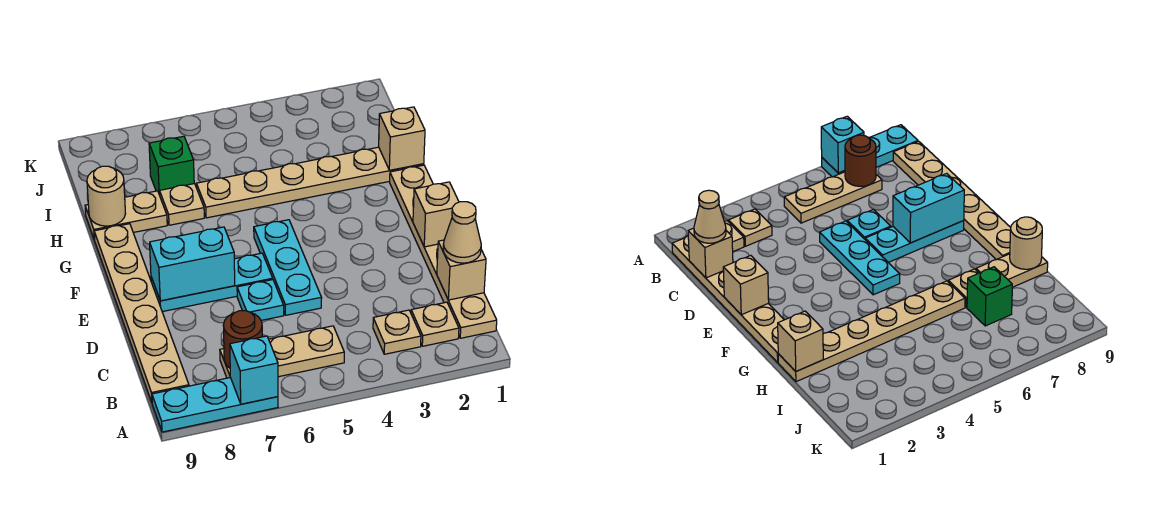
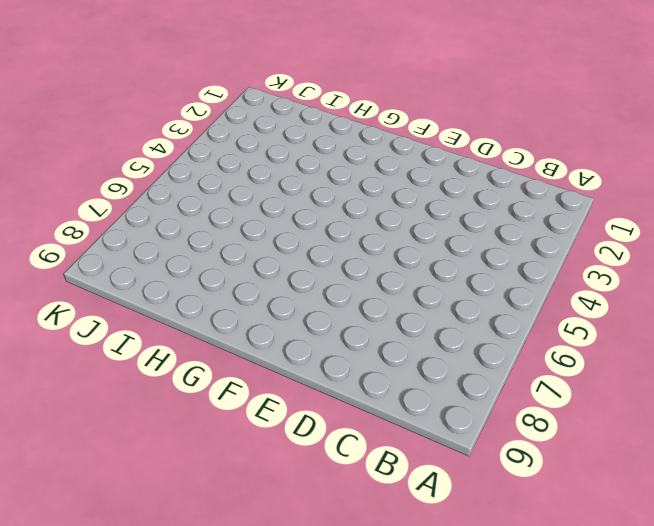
none -> cyan 1x3 plate [152,378,278,432]
none -> tan 1x6 plate [390,165,497,338]
none -> tan 1x1 plate [411,302,459,346]

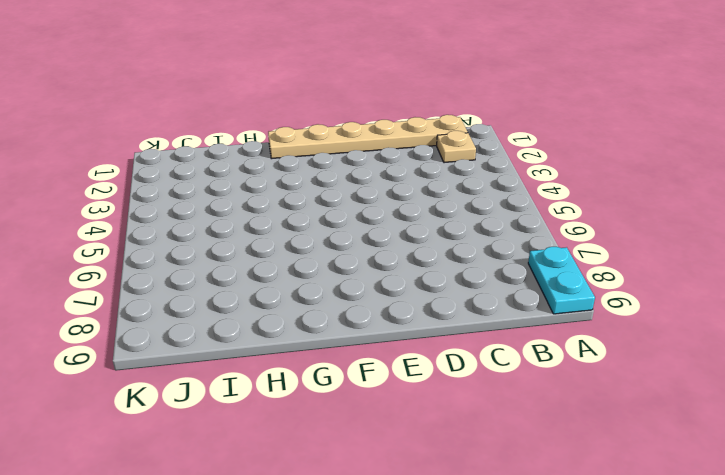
cyan 1x2 plate [528,247,595,314] -> cyan 1x3 plate [152,378,278,432]
none -> tan 1x1 plate [373,310,421,354]
none -> tan 1x3 plate [220,326,344,378]
none -> tan 1x6 plate [94,224,189,402]

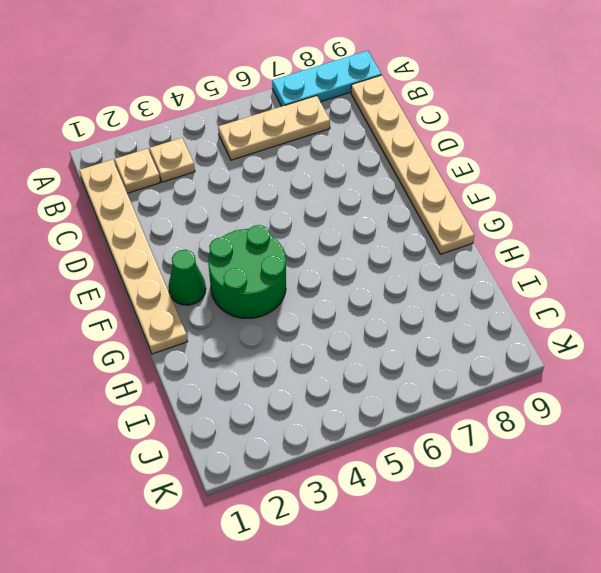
green 1x1 cone [168,250,206,305] -> none
green 2x2 round brick [208,225,286,318] -> none
none -> cyan 1x3 plate [254,220,322,315]
none -> cyan 1x1 plate [237,280,284,320]
none -> cyan 1x3 plate [151,253,273,312]

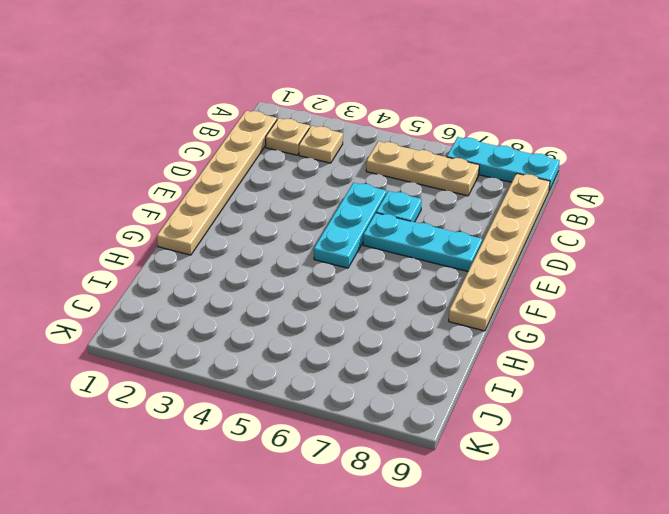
none -> tan 1x6 plate [196,147,424,218]
none -> tan 1x1 plate [160,184,204,225]
none -> tan 1x2 plate [85,191,167,240]

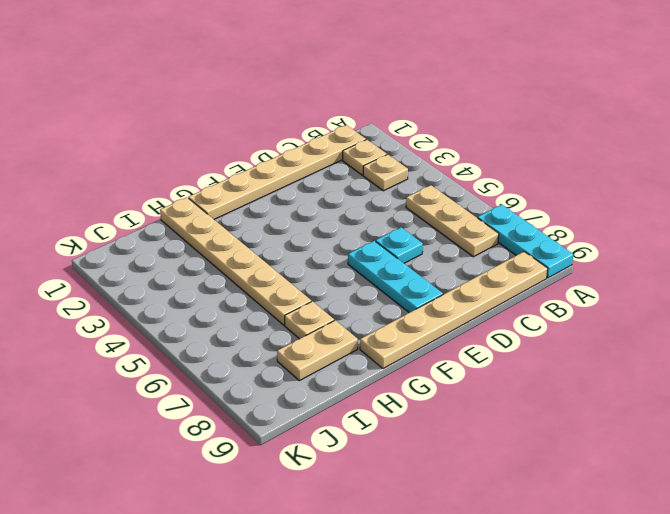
tan 1x2 plate [277,320,358,381] -> tan 1x2 plate turned to [85,191,167,240]
none -> cyan 1x3 plate [254,220,322,315]
none -> green 1x1 brick [149,136,194,195]
none -> cyan 1x1 brick [230,336,278,404]

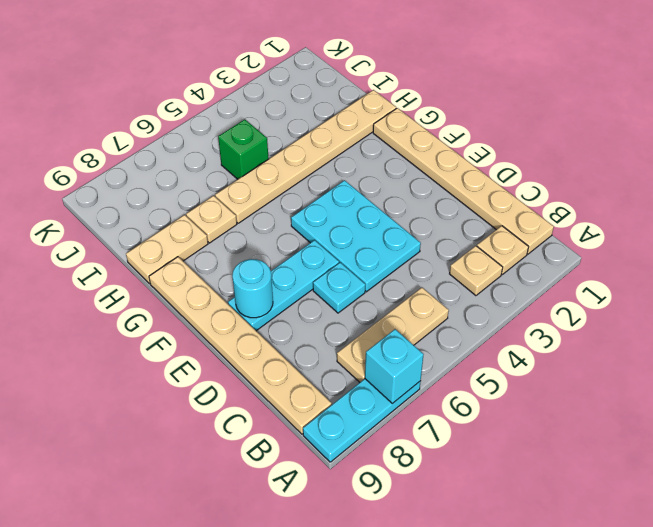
cyan 2x3 plate [291,180,421,292] -> cyan 1x3 plate [254,220,322,315]
cyan 1x1 round brick [232,259,273,318] -> cyan 1x2 brick [150,227,235,301]
green 1x1 brick [218,119,269,179] -> green 1x1 brick moved to [149,136,194,195]
none -> brown 1x1 round brick [223,311,262,368]
none -> tan 1x1 brick [437,240,486,300]
none -> tan 1x1 brick [413,182,459,247]

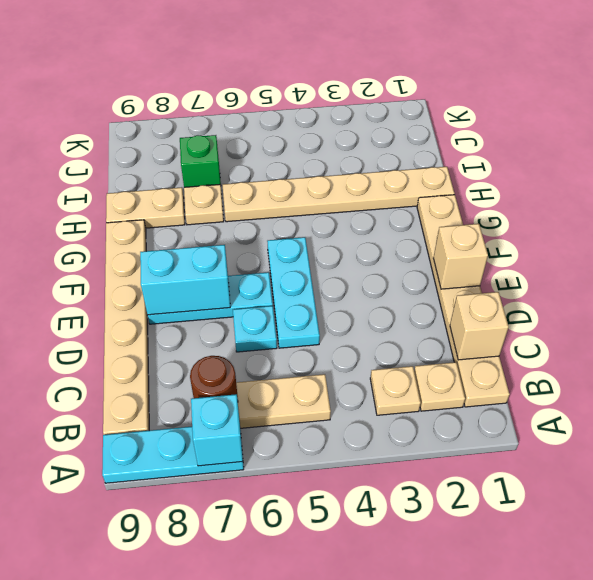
none -> tan 1x1 brick [379,107,425,170]
none -> tan 1x1 round brick [87,166,126,226]
none -> tan 1x1 cone [443,202,481,263]

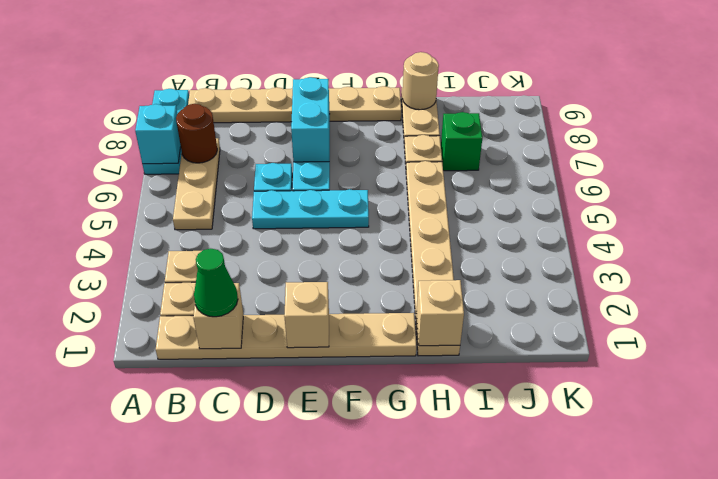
green 1x1 cone [194,249,238,317] -> tan 1x1 cone [443,202,481,263]

